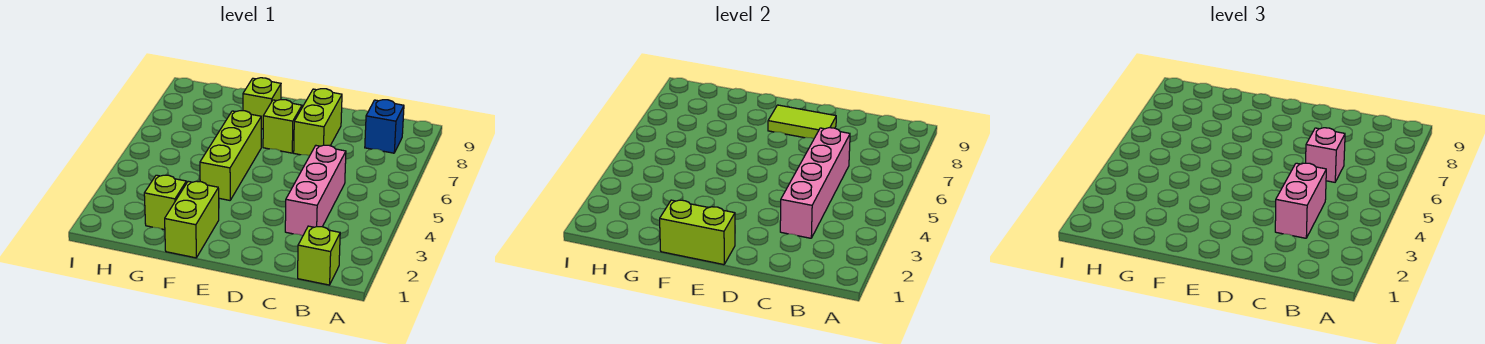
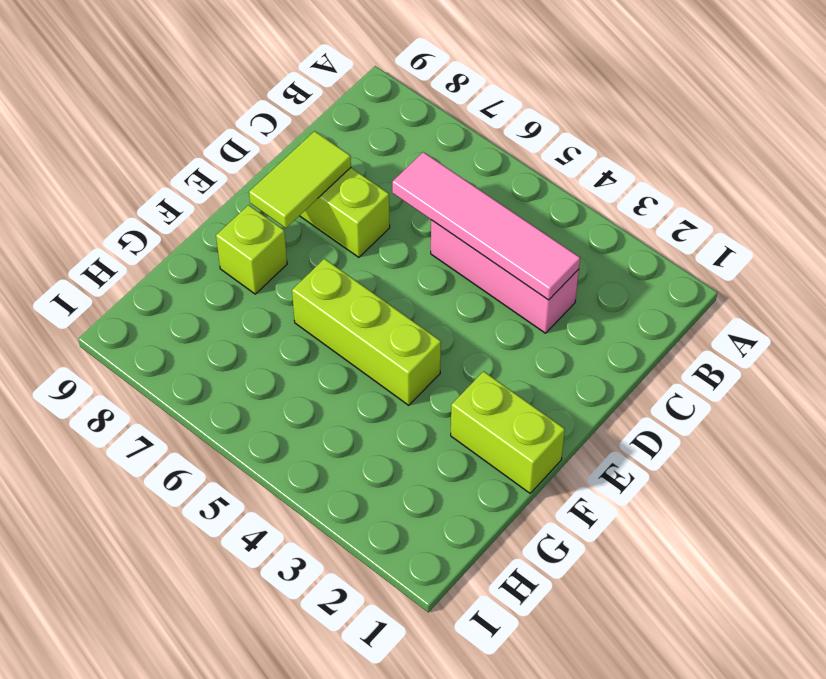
pink 1x4 tile [392,152,580,300] -> pink 1x4 brick [780,128,850,238]
none -> lime 1x1 brick [298,226,340,285]
none -> blue 1x1 brick [365,100,404,153]
none -> lime 1x1 brick [263,100,302,153]

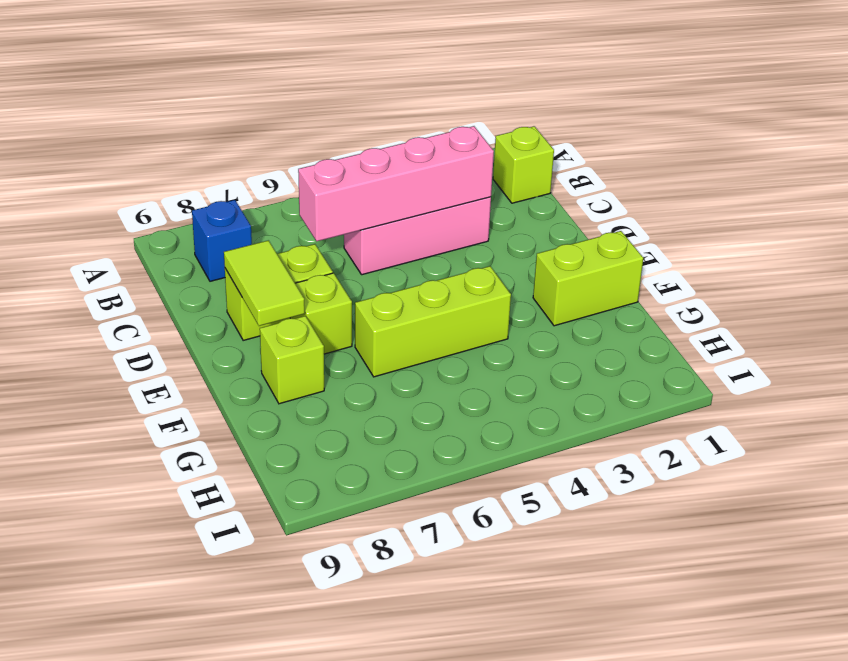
none -> lime 1x1 brick [144,175,186,230]
none -> lime 1x2 brick [660,200,735,265]
none -> pink 1x2 brick [1275,163,1326,238]

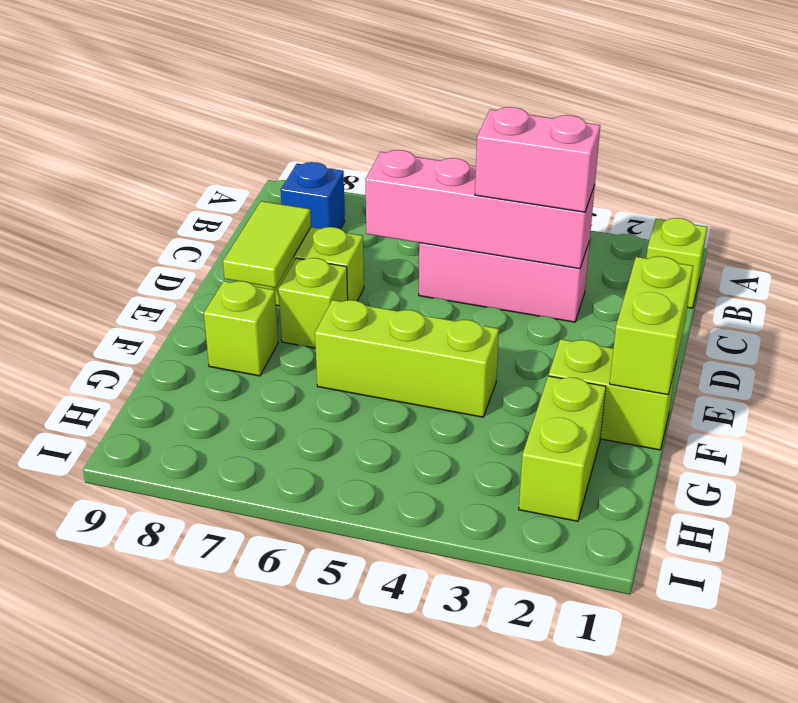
lime 1x2 brick [519,376,606,521] -> lime 1x1 brick [144,175,186,230]
none -> pink 1x1 brick [1306,128,1345,182]

